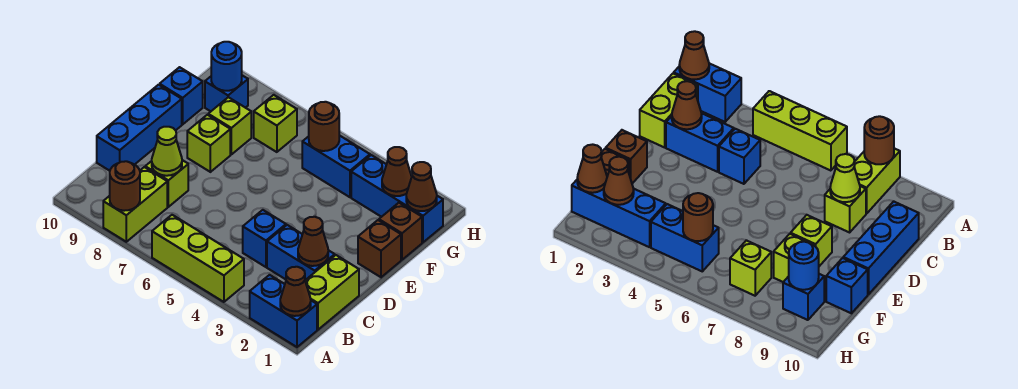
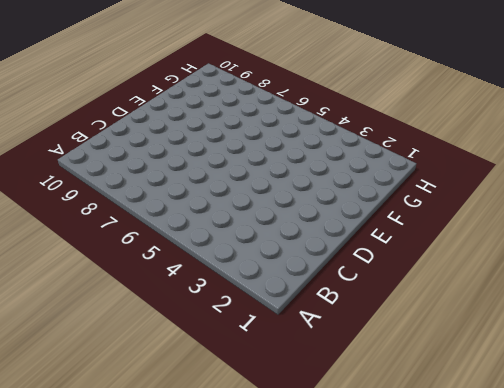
none -> blue 1x2 brick [250,275,317,347]
none -> lime 1x3 brick [152,215,244,302]
none -> lime 1x2 brick [103,167,167,242]

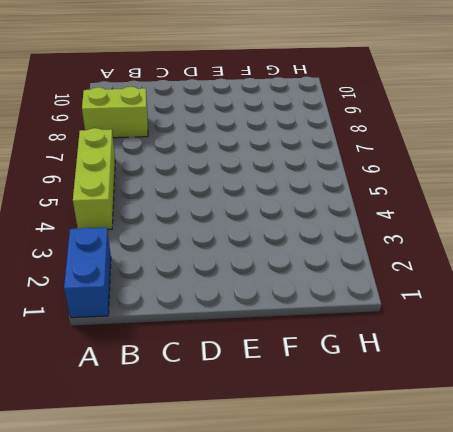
none -> lime 1x2 brick [305,255,359,330]
none -> blue 1x2 brick [267,225,335,280]
none -> blue 1x1 brick [243,210,286,267]

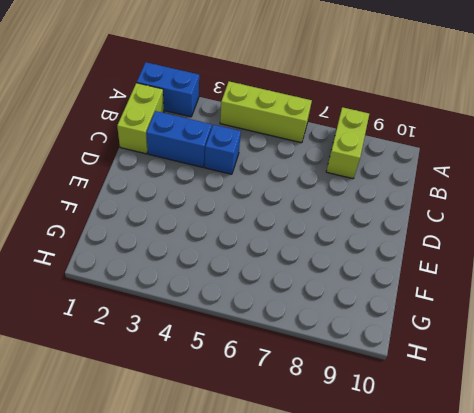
none -> lime 1x1 brick [145,160,188,207]
none -> blue 1x3 brick [97,85,182,171]
none -> brown 1x1 brick [358,220,401,277]

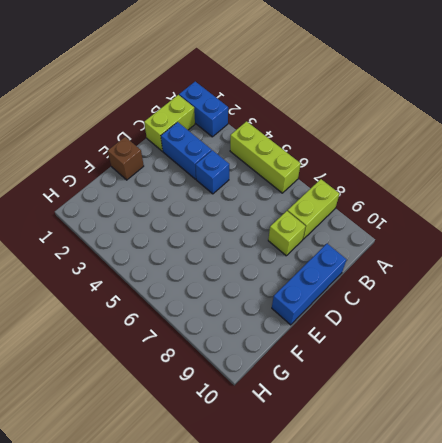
none -> lime 1x1 brick [187,115,230,172]
none -> brown 1x1 brick [379,203,422,260]
none -> lime 1x1 brick [208,97,251,154]

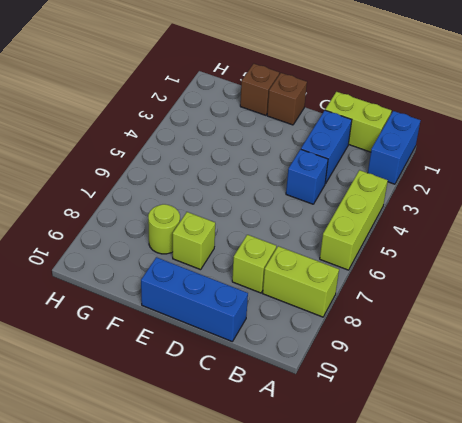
lime 1x1 round brick [148,204,180,254] -> lime 1x1 brick [208,97,251,154]
none -> blue 1x1 brick [160,67,203,124]
none -> blue 1x3 brick [351,155,443,242]
none -> blue 1x2 brick [302,135,370,197]

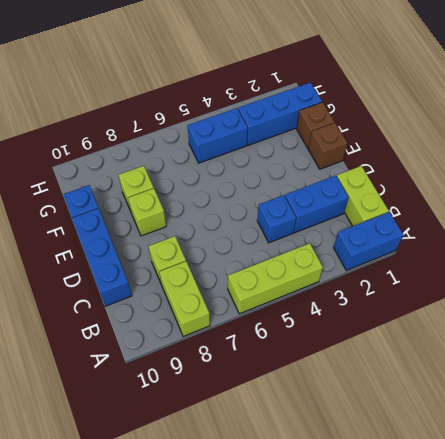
none -> lime 1x1 brick [254,95,297,152]
none -> blue 1x1 brick [205,75,248,111]
none -> brown 1x1 cone [280,267,311,316]

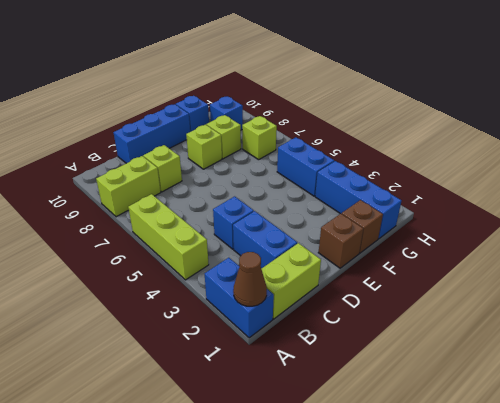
none -> brown 1x1 round brick [110,161,140,211]
none -> brown 1x1 cone [298,217,328,266]
none -> lime 1x1 cone [152,127,182,176]

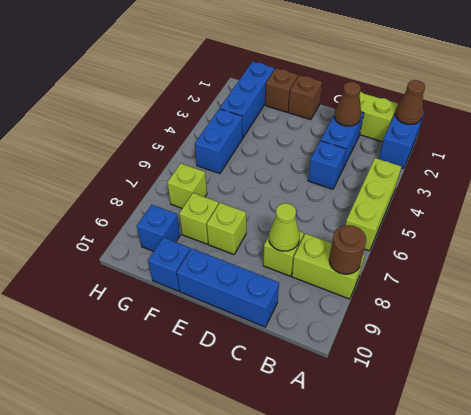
none -> brown 1x1 cone [406,162,437,211]
none -> brown 1x1 cone [382,147,412,196]
none -> brown 1x1 round brick [309,102,339,151]

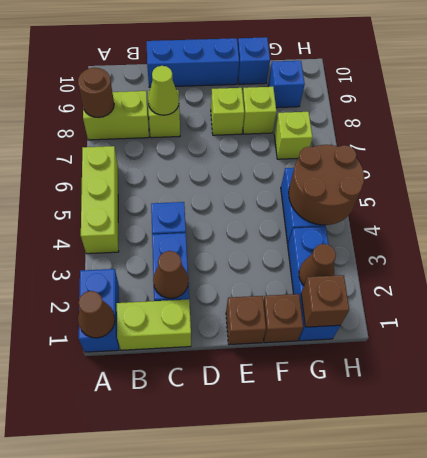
brown 1x1 brick [301,275,349,327] -> brown 1x1 cone [406,162,437,211]
brown 2x2 round brick [289,145,364,225] -> brown 1x1 round brick [309,102,339,151]
none -> blue 1x1 round brick [211,42,242,91]

